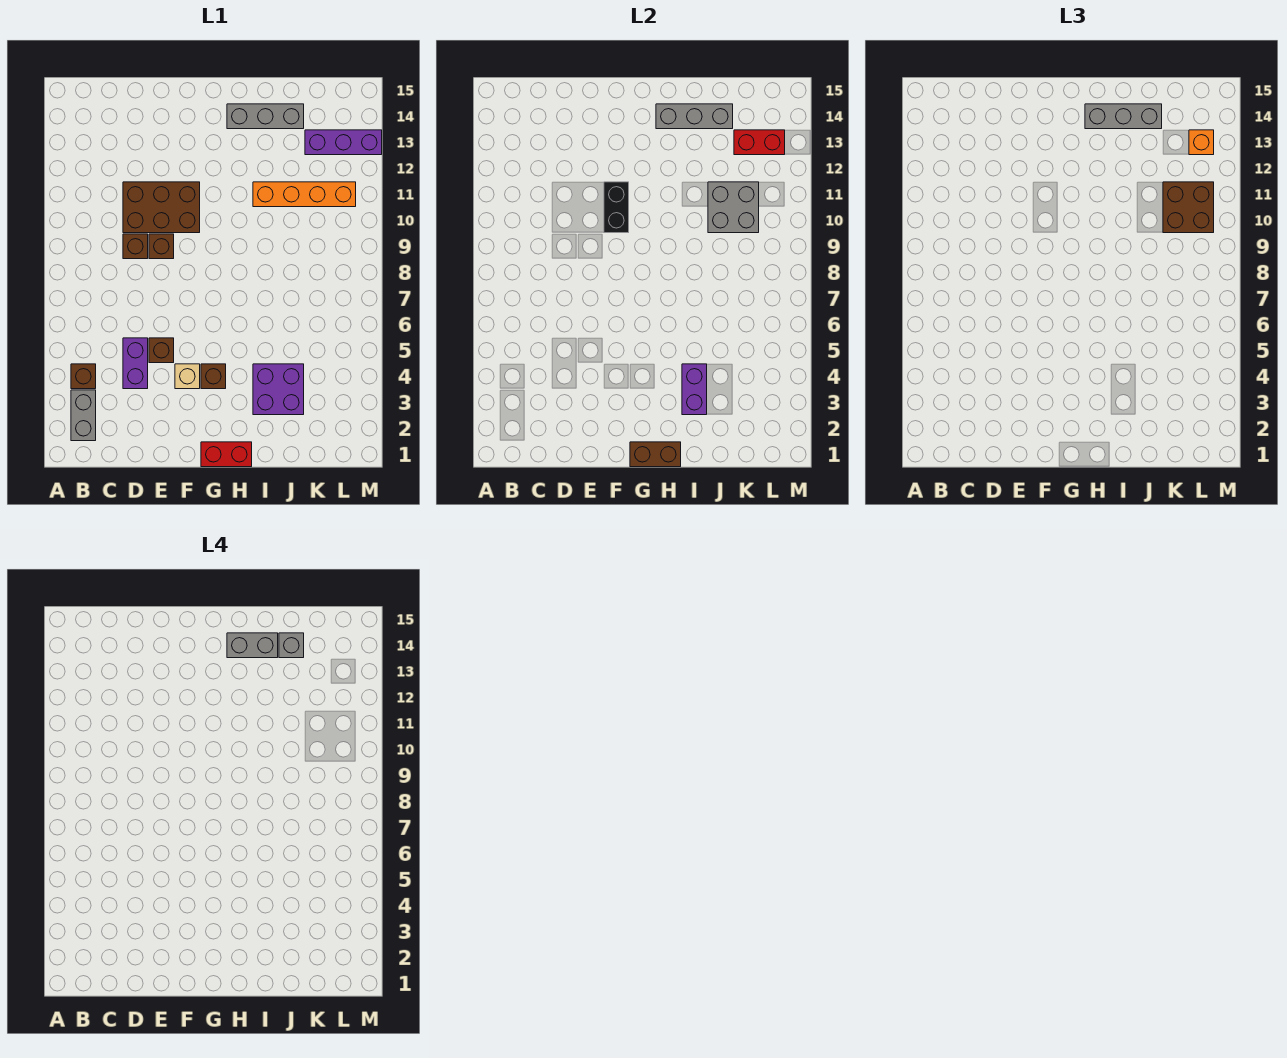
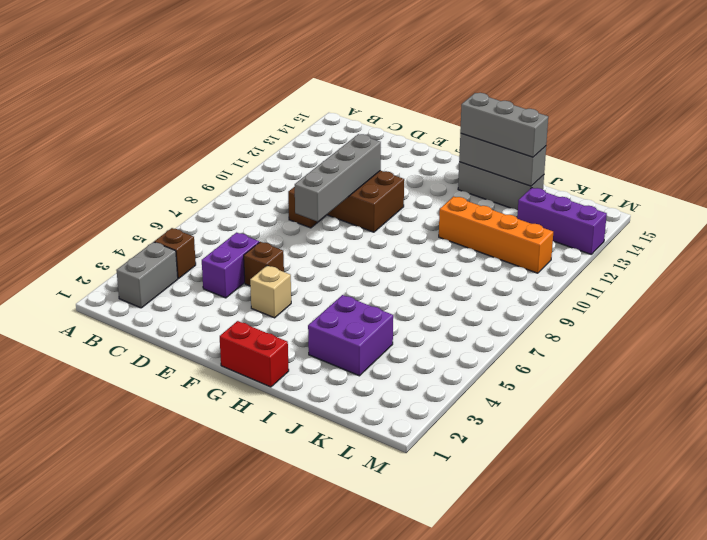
grey 1x4 brick [295,134,381,222] -> none
none -> brown 1x1 brick [149,234,174,259]
none -> brown 1x1 brick [201,364,226,389]
none -> black 1x2 brick [604,182,629,233]

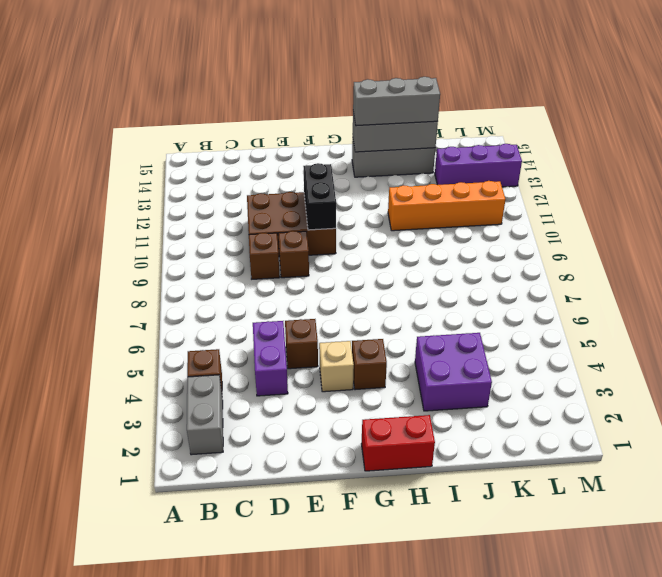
none -> brown 1x2 brick [630,442,681,467]
none -> purple 1x2 brick [682,364,707,415]
none -> grey 2x2 brick [708,182,759,233]

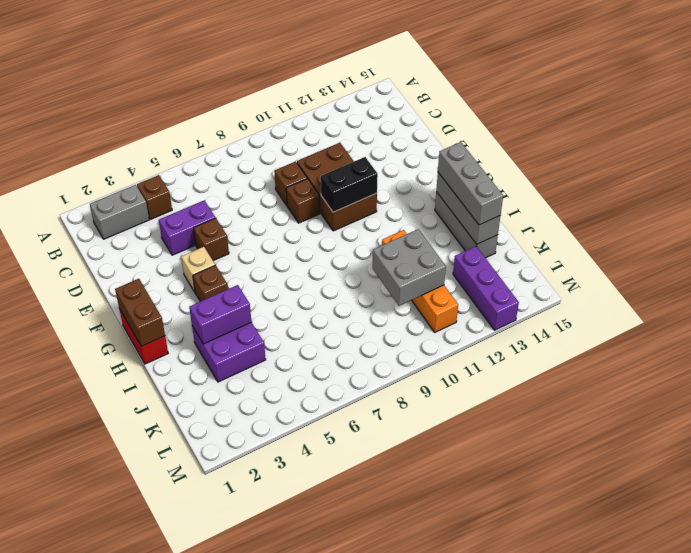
none -> red 1x2 brick [734,130,785,155]
none -> brown 2x2 brick [1163,182,1214,233]
none -> orange 1x1 brick [1189,130,1214,155]

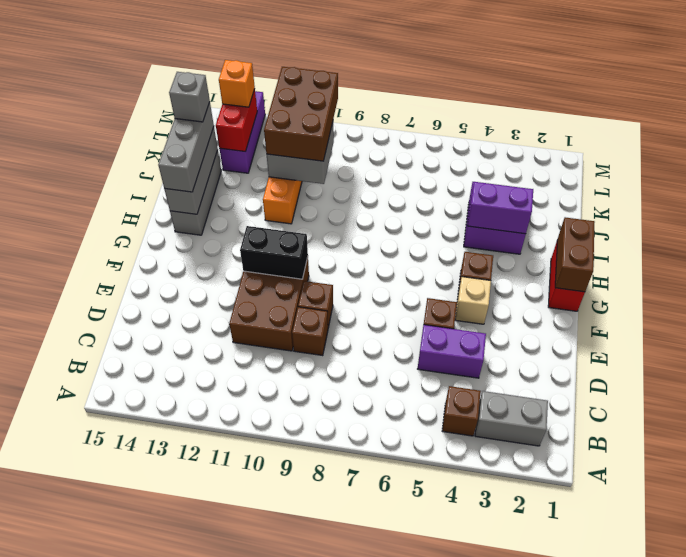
brown 2x3 brick [264,67,338,161] -> brown 2x2 brick [1163,182,1214,233]
none -> grey 1x2 brick [227,633,278,658]

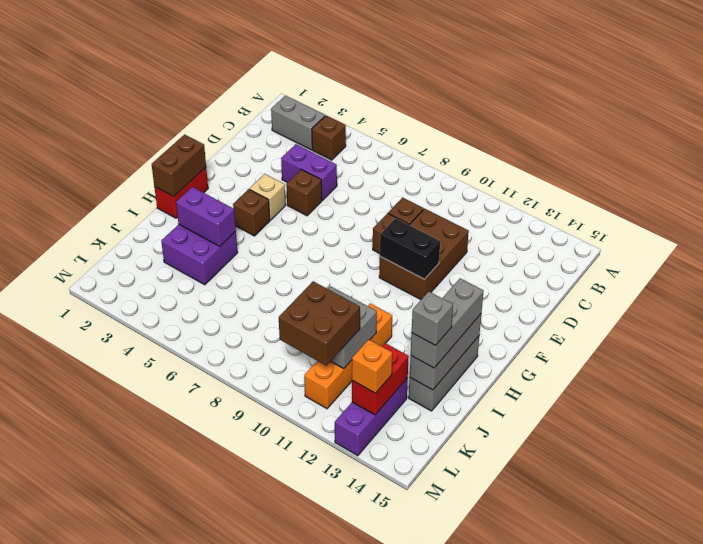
none -> grey 1x2 brick [227,633,278,658]

